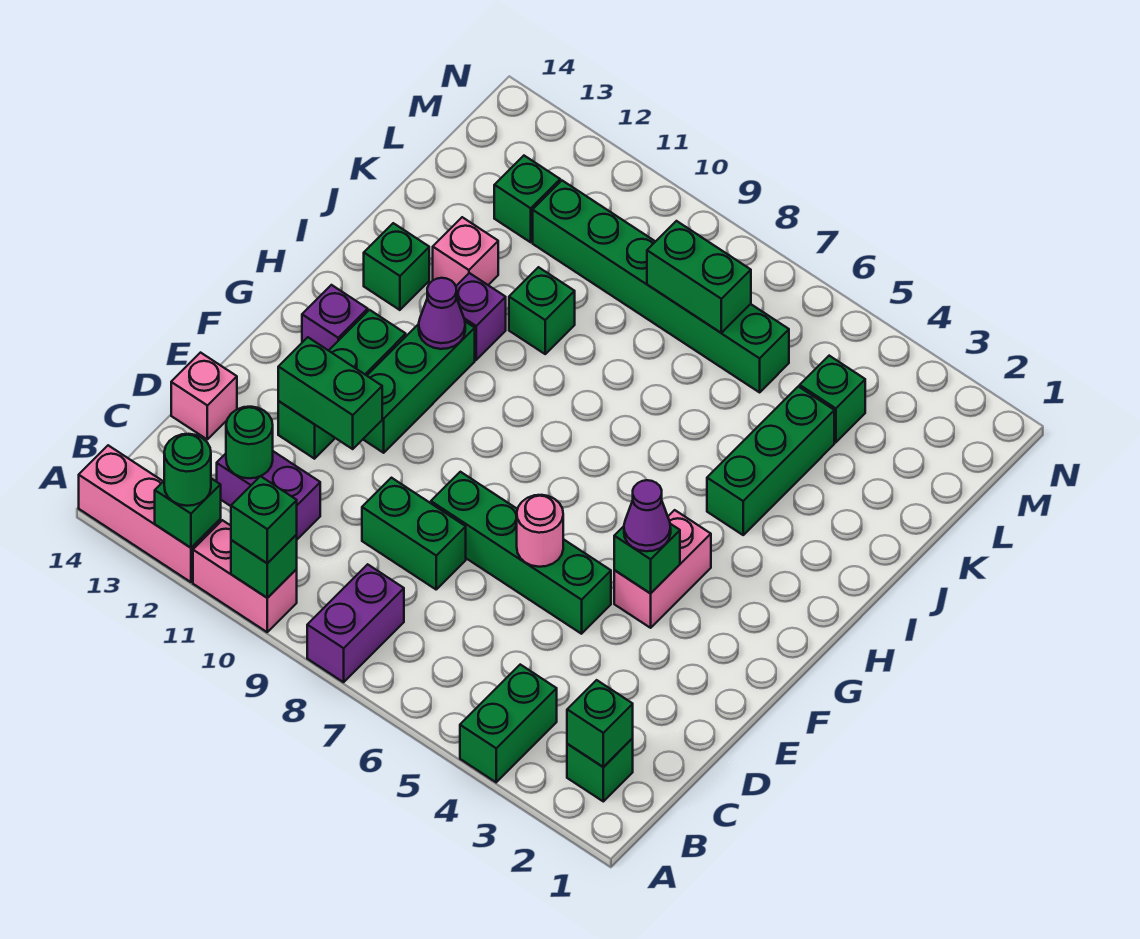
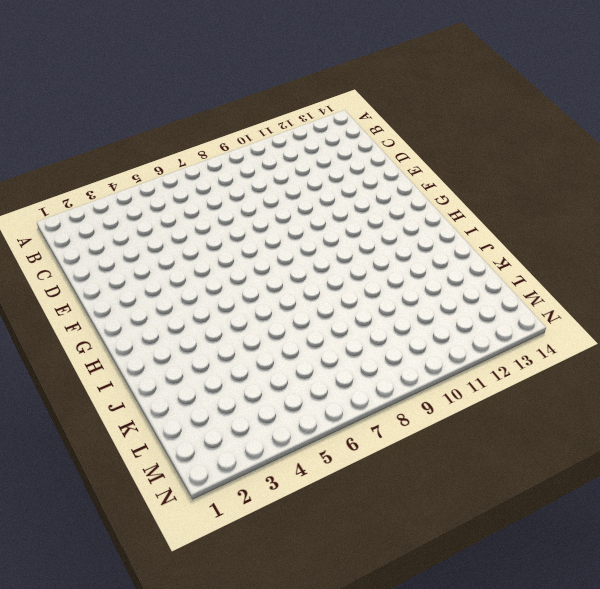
none -> green 1x2 brick [460,665,557,782]
none -> purple 1x2 brick [307,564,404,682]
none -> pink 1x2 brick [193,520,297,632]
none -> pink 1x3 brick [79,445,221,582]

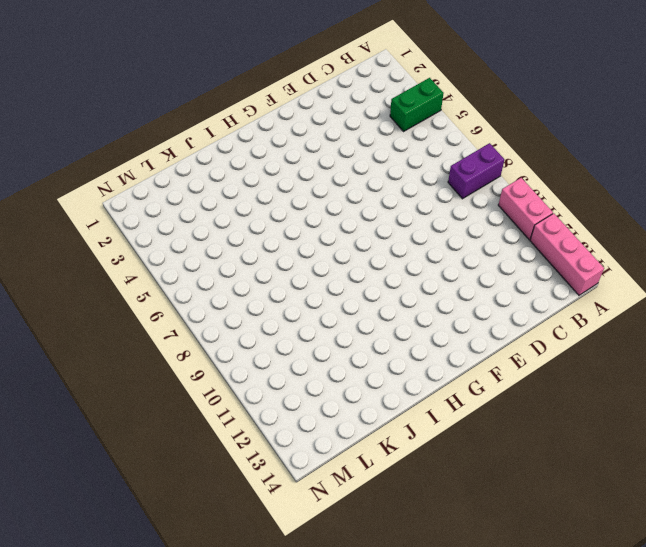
none -> green 1x1 brick [567,738,633,801]
none -> purple 1x2 brick [217,451,320,539]
none -> green 1x2 brick [362,478,466,589]
none -> pink 1x1 brick [171,353,237,439]

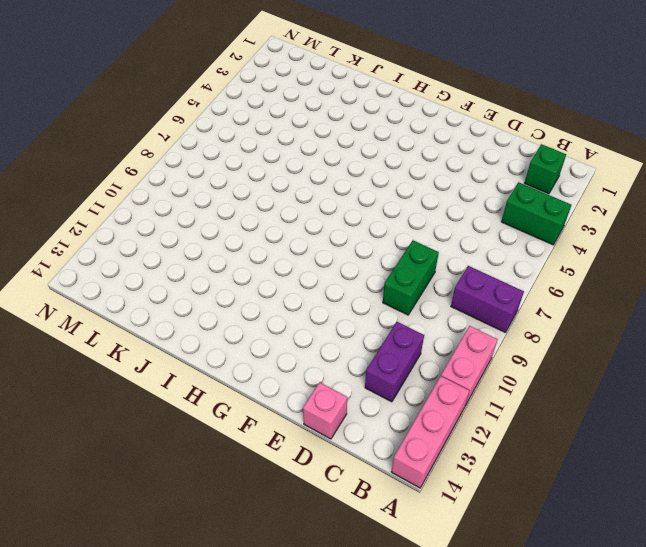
none -> green 1x4 brick [431,472,611,634]
none -> green 1x3 brick [278,310,406,459]
none -> pink 1x2 brick [614,510,711,628]
none -> green 1x3 brick [363,322,475,453]

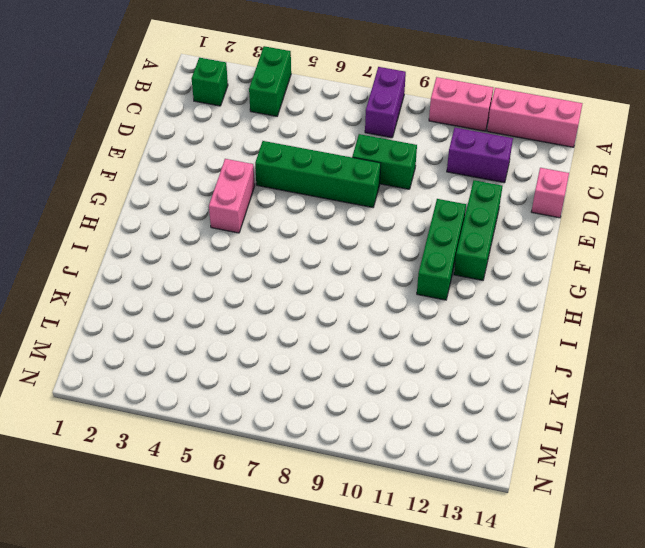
none -> purple 1x1 brick [302,285,368,351]
none -> green 1x3 brick [707,386,834,535]
none -> purple 1x1 brick [456,273,506,360]
none -> green 1x1 brick [364,223,429,310]

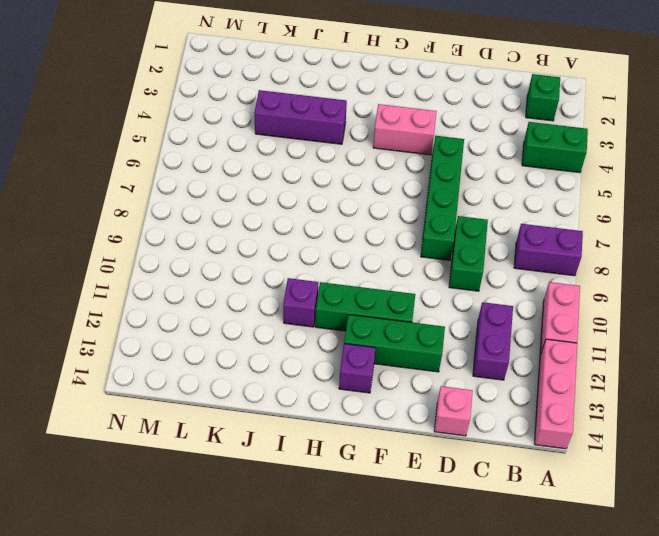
purple 1x3 brick [254,90,347,144] -> green 1x3 brick [707,386,834,535]
none -> green 1x1 brick [364,223,429,310]
none -> green 1x1 brick [509,267,575,354]
none -> pink 1x1 brick [433,217,498,286]
none -> green 1x1 brick [800,356,865,442]

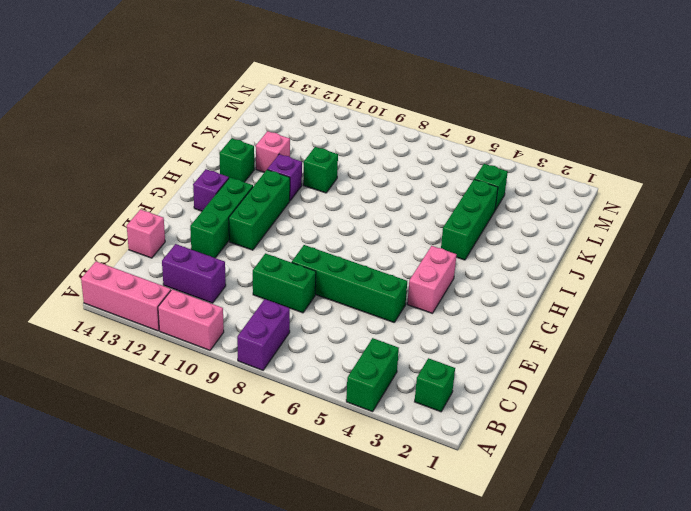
none -> green 1x6 brick [533,181,789,392]
none -> green 1x1 brick [494,156,560,242]
none -> green 1x1 brick [231,535,297,598]
none -> green 1x1 brick [155,478,221,548]

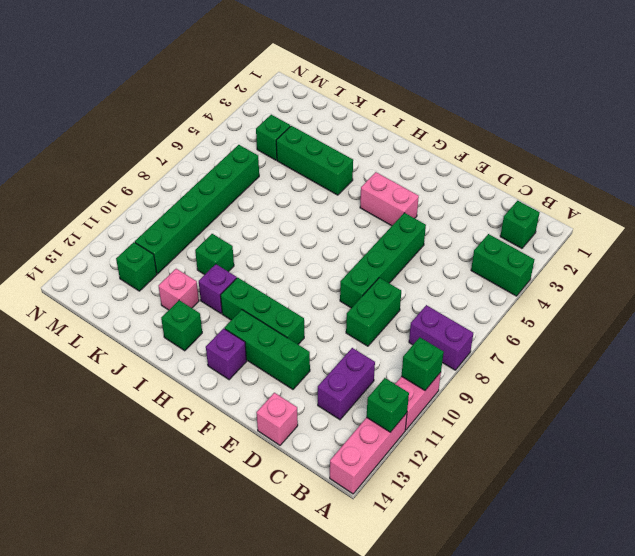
none -> green 1x1 brick [567,680,633,767]
none -> green 1x1 round brick [226,407,273,478]
none -> pink 1x1 round brick [517,495,563,567]
none -> green 1x2 brick [278,337,382,449]

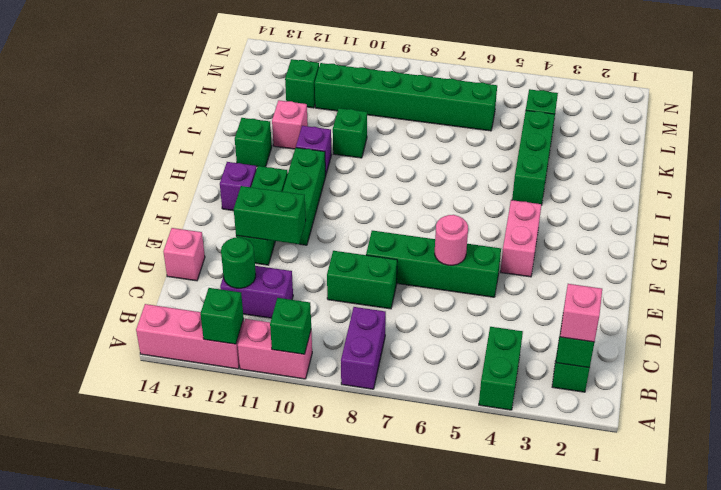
pink 1x1 brick [560,284,602,342] -> none
none -> green 1x1 brick [614,524,680,594]
none -> purple 1x1 cone [419,278,465,349]
none -> green 1x2 brick [647,221,751,333]
none -> green 1x1 brick [231,476,297,563]

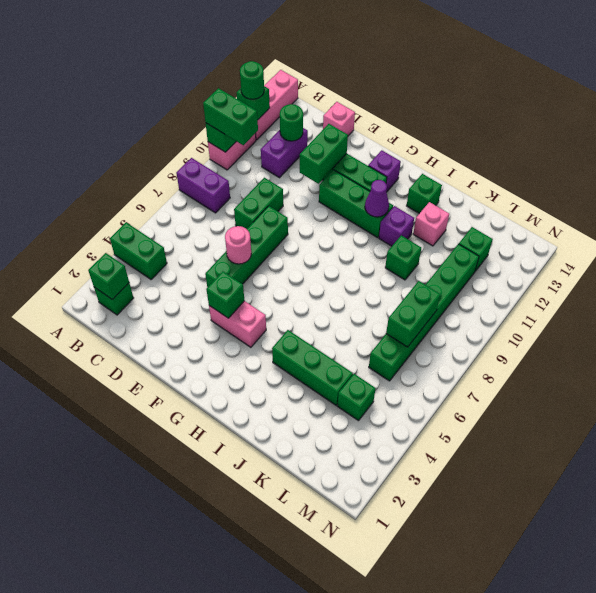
green 1x2 brick [203,88,258,145] -> green 1x1 brick [231,476,297,563]
none -> purple 1x1 cone [624,480,671,551]

